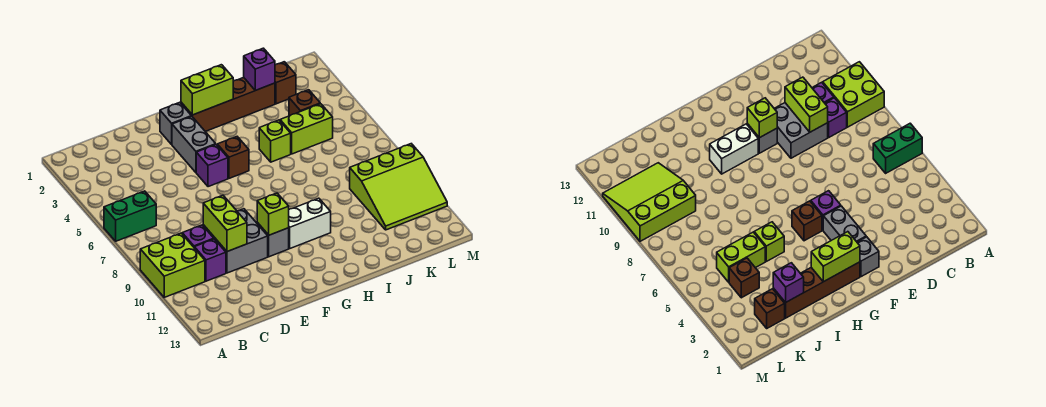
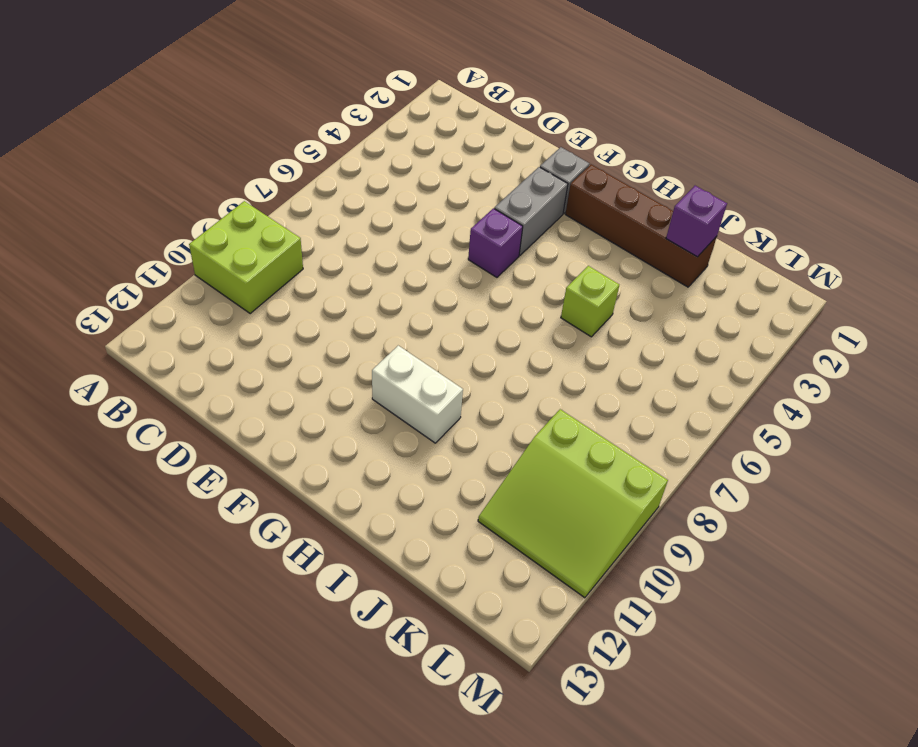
none -> green 1x2 brick [104,191,156,241]
none -> purple 1x1 brick [182,225,214,247]
none -> purple 1x1 brick [194,239,226,281]

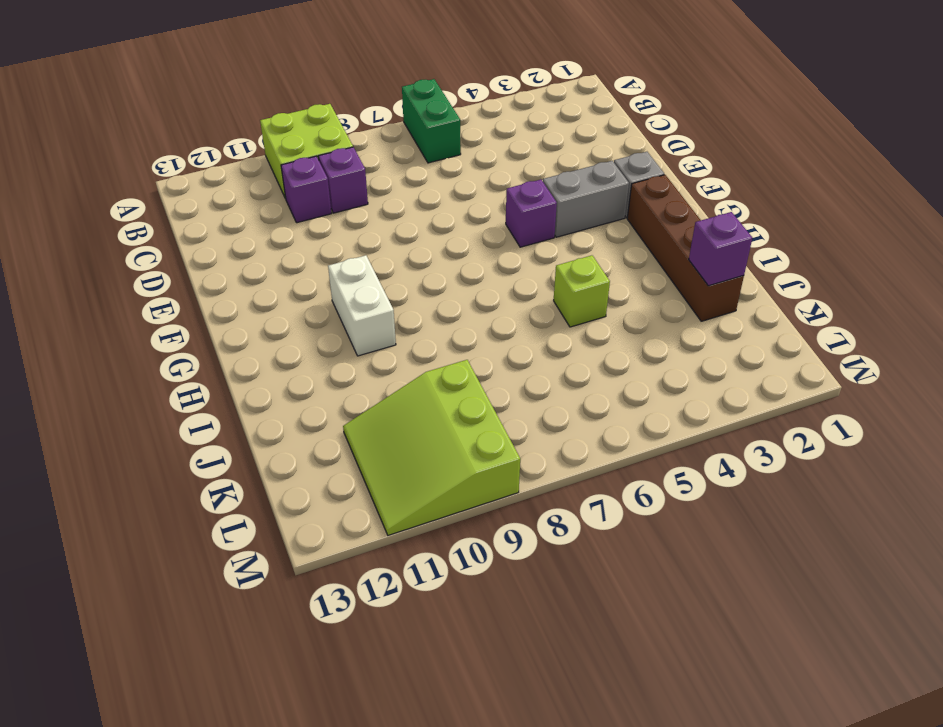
none -> grey 2x2 brick [203,209,268,273]
none -> grey 1x1 brick [257,223,289,257]
none -> brown 1x1 brick [217,137,249,178]

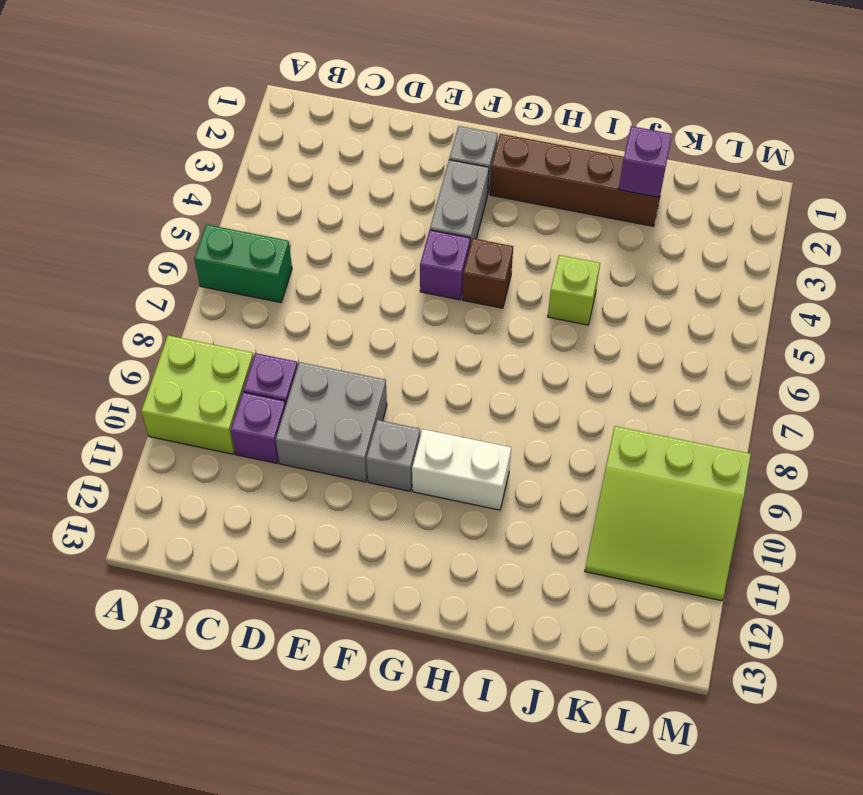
none -> lime 1x2 brick [280,104,333,154]
none -> brown 1x1 brick [275,62,296,104]
none -> brown 1x1 brick [289,90,320,116]

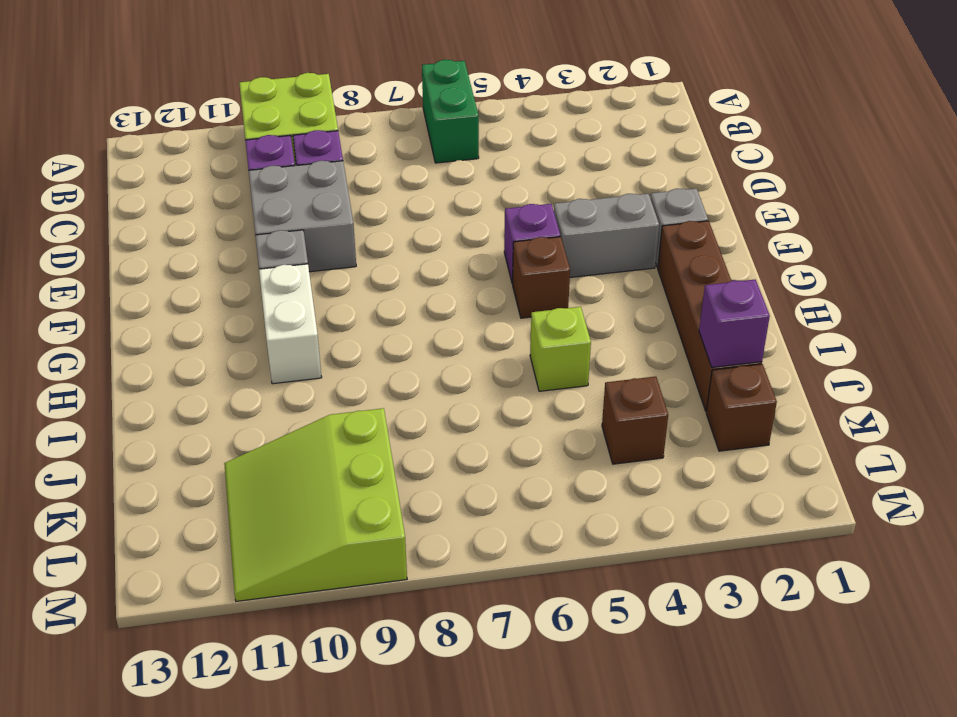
none -> lime 1x2 brick [280,104,333,154]
none -> lime 1x2 brick [203,195,247,252]
none -> lime 1x1 brick [257,193,289,235]

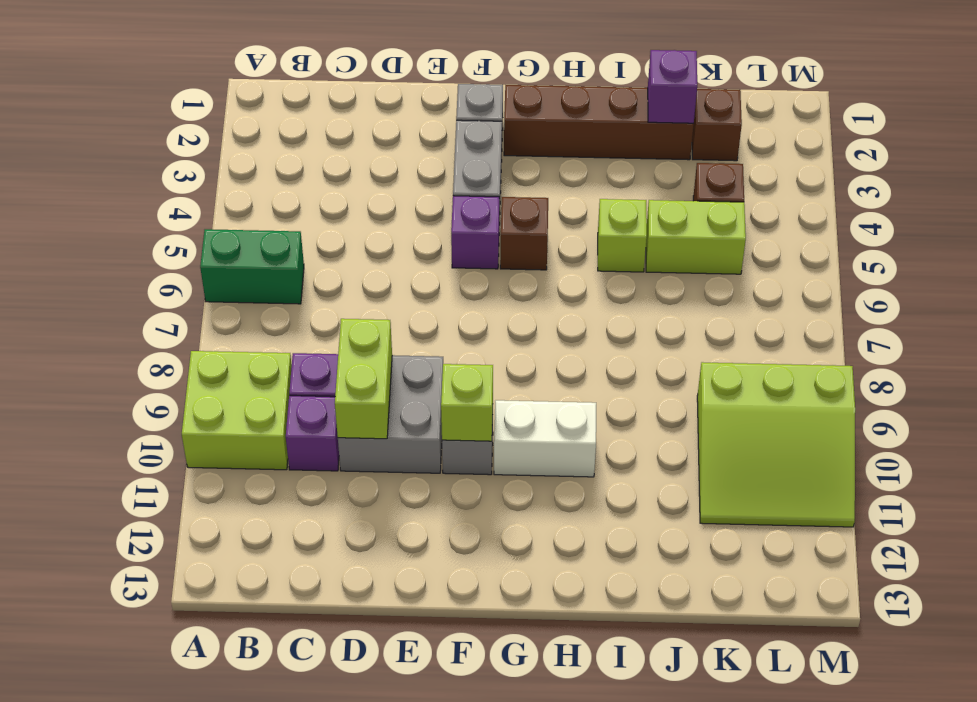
none -> lime 1x2 brick [181,65,233,115]

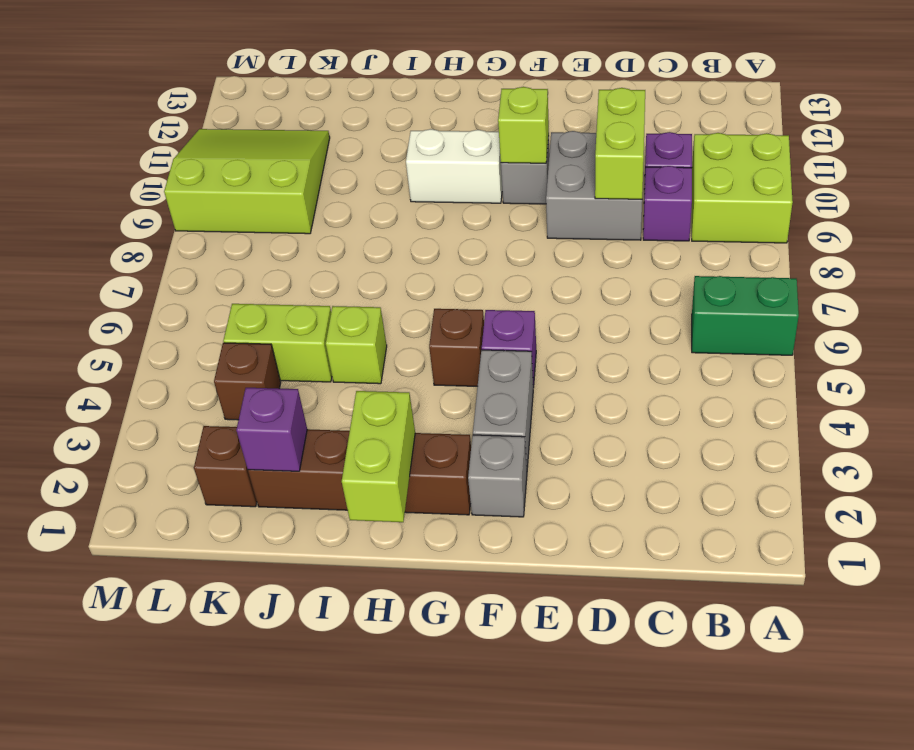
lime 1x2 brick [342,391,415,522] -> lime 1x2 brick turned to [181,65,233,115]

